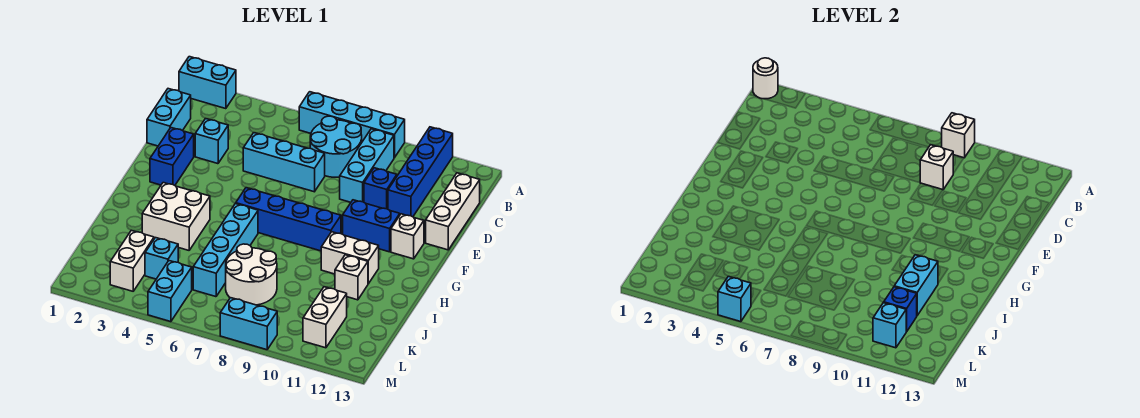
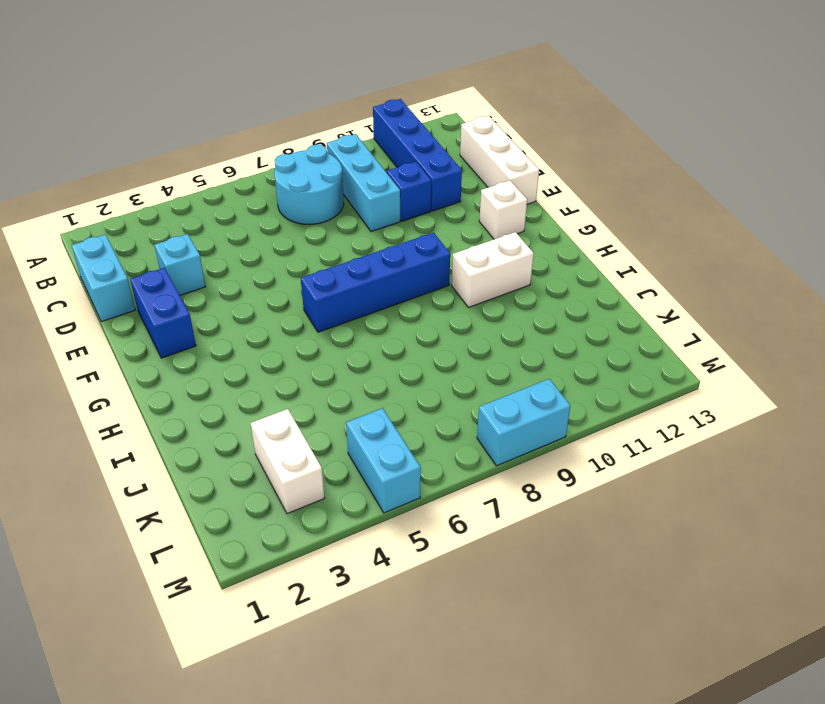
none -> cyan 1x2 brick [179,57,236,109]
none -> cyan 1x4 brick [299,92,405,158]
none -> cyan 1x3 brick [243,133,325,192]
none -> blue 1x2 brick [343,200,400,252]

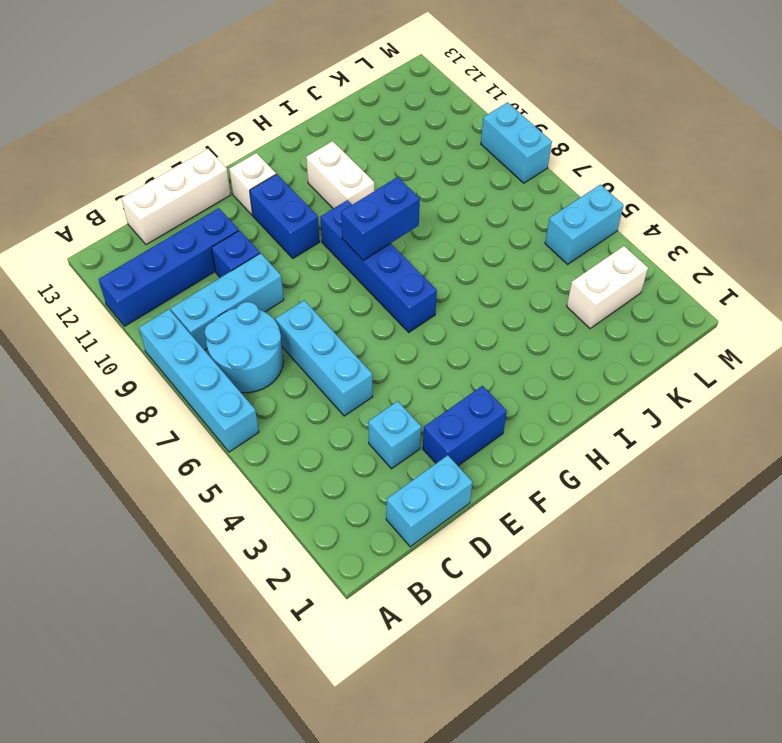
blue 1x2 brick [341,177,420,260] -> none
none -> cyan 1x2 brick [179,57,236,109]
none -> white 2x2 brick [142,183,210,250]
none -> cyan 1x4 brick [193,204,258,297]
none -> white 1x1 brick [335,255,368,300]

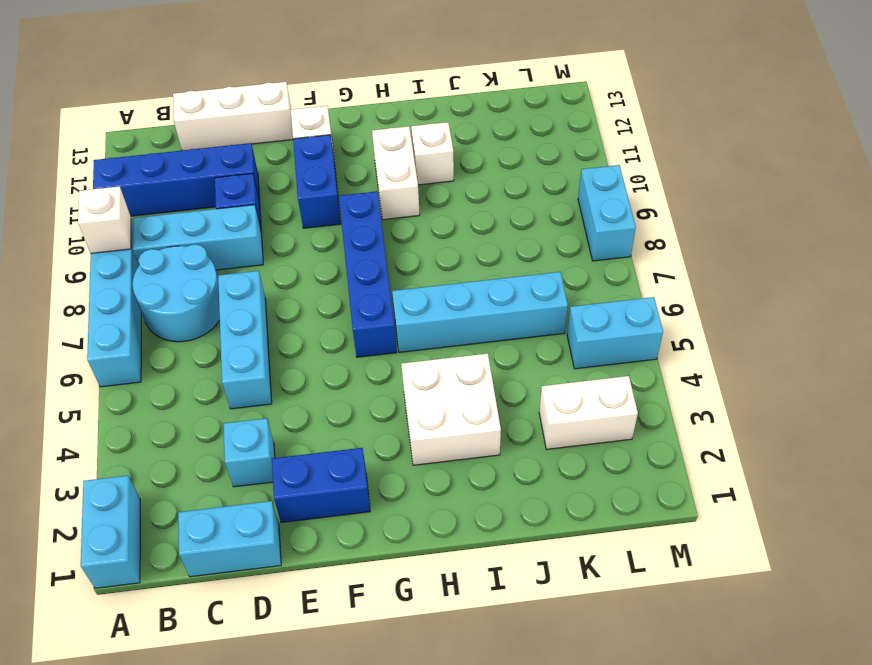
none -> white 2x2 round brick [226,244,277,305]
none -> cyan 1x1 brick [145,238,178,279]
none -> white 1x2 brick [303,287,347,348]
none -> white 1x1 round brick [753,58,778,99]

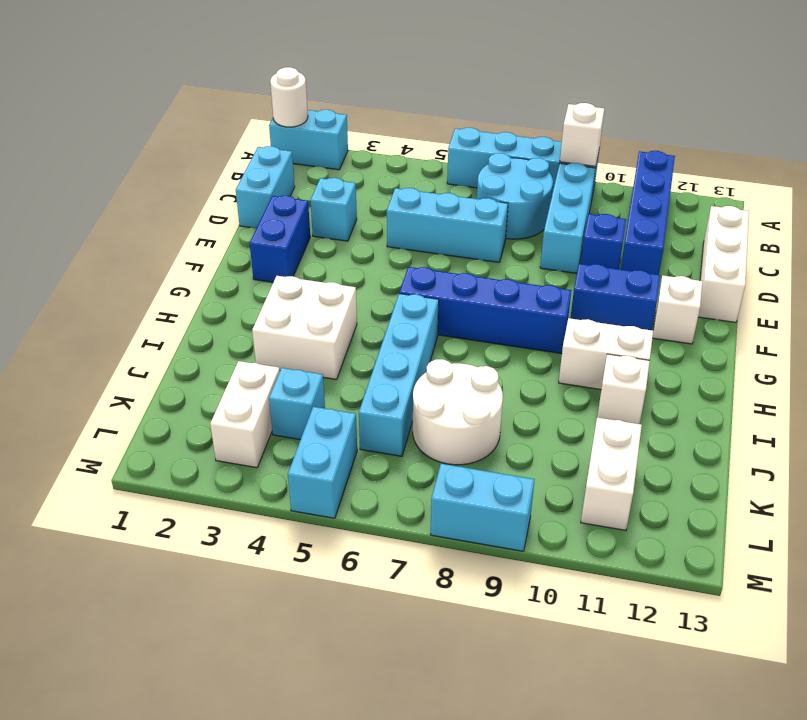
none -> white 1x1 brick [920,145,953,190]
none -> cyan 1x2 brick [894,255,938,315]
none -> blue 1x1 brick [884,287,917,332]
none -> cyan 1x1 brick [873,303,906,348]

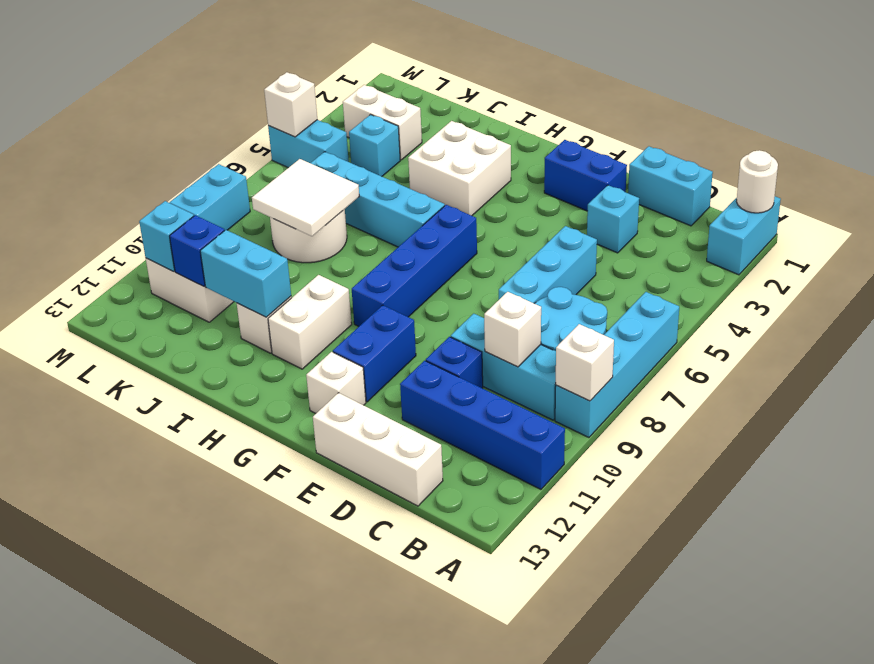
white 2x2 tile [252,159,359,236] -> none
white 1x1 brick [264,72,317,137] -> cyan 1x1 brick [718,276,751,322]

